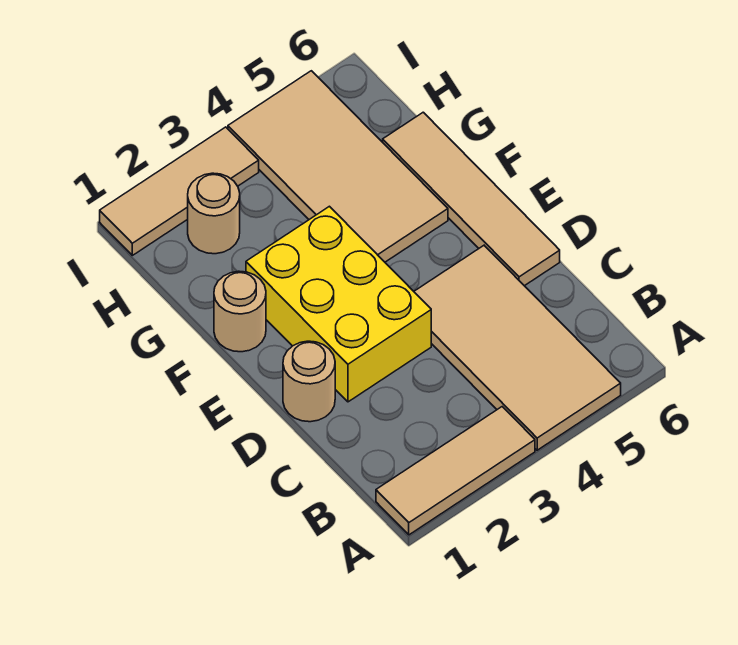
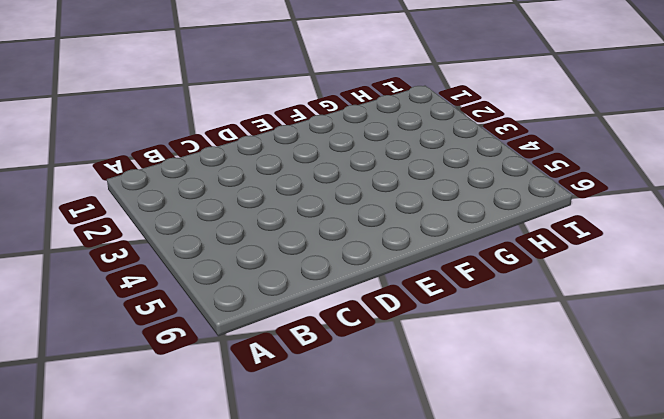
none -> tan 1x3 tile [376,407,535,535]
none -> tan 2x4 tile [414,246,621,450]

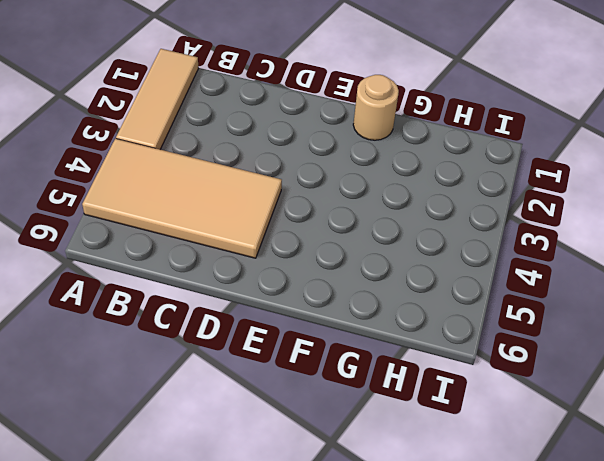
none -> tan 1x1 round brick [283,341,335,422]
none -> yellow 2x3 brick [246,206,431,402]

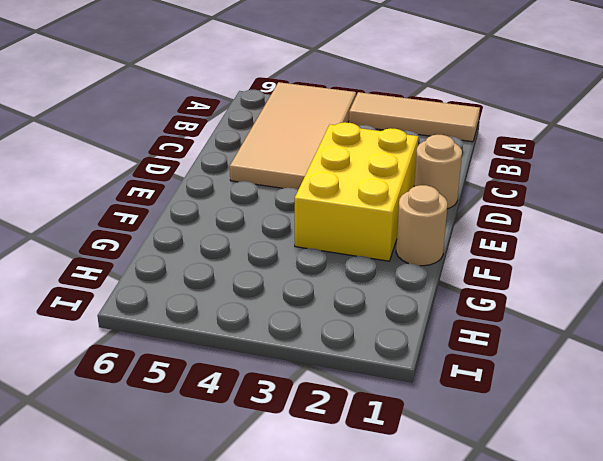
none -> tan 1x4 tile [383,112,560,286]
none -> tan 2x4 tile [228,71,448,262]

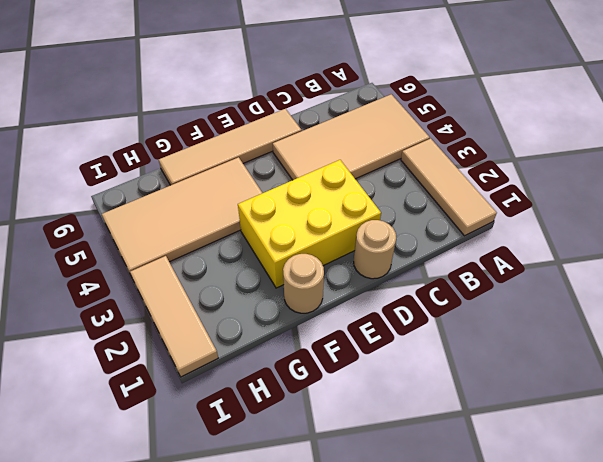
none -> tan 1x1 round brick [188,173,240,254]

